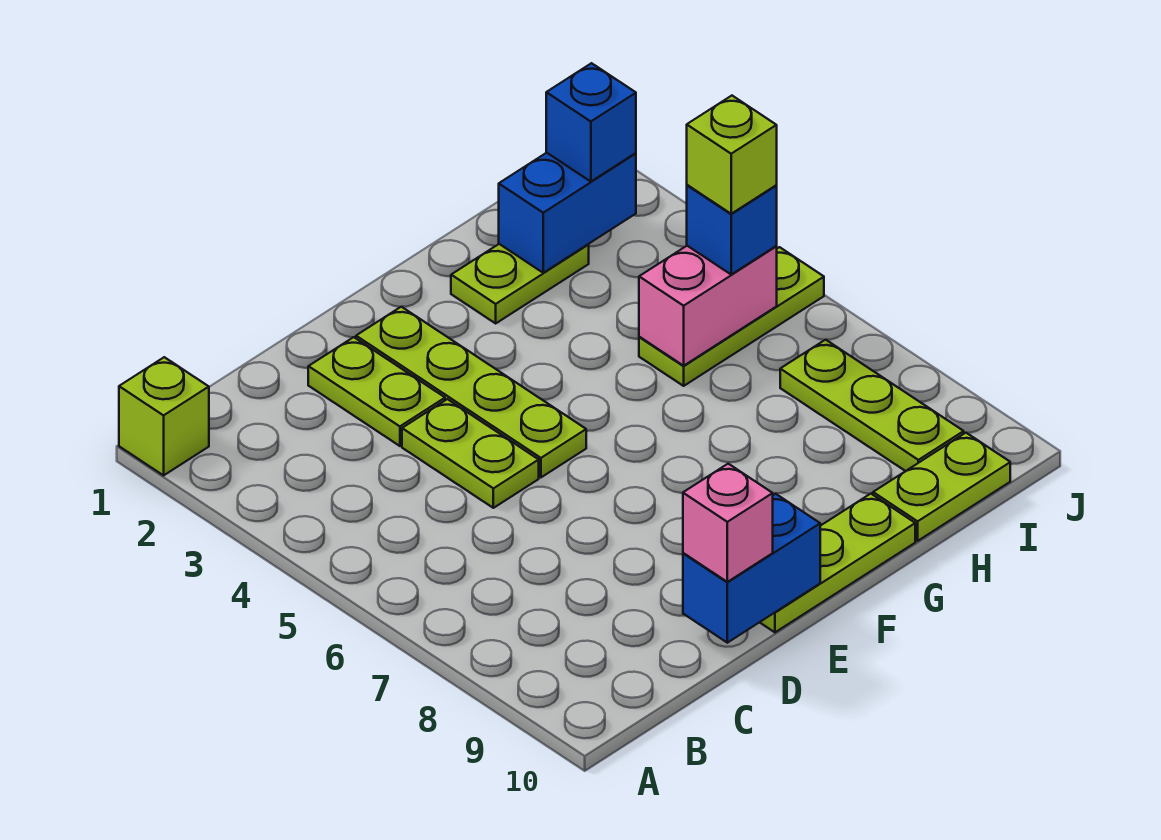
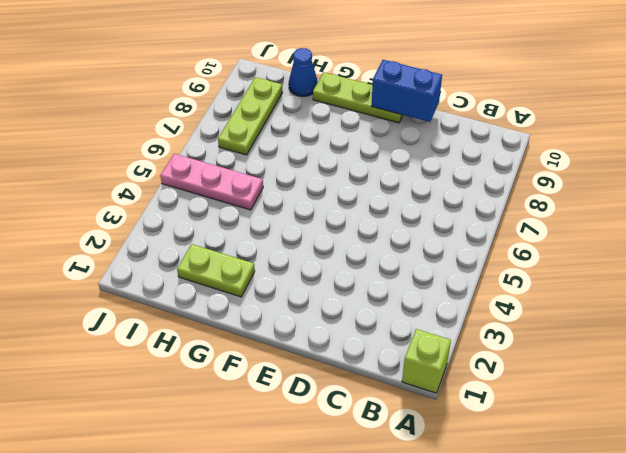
pink 1x3 plate [160,154,263,210] -> lime 1x3 plate [639,247,824,386]
blue 1x1 cone [289,48,318,96] -> lime 1x2 plate [873,433,1010,541]
none -> lime 1x2 plate [308,337,445,446]
none -> lime 1x2 plate [402,399,539,508]
none -> lime 1x4 plate [356,307,586,477]

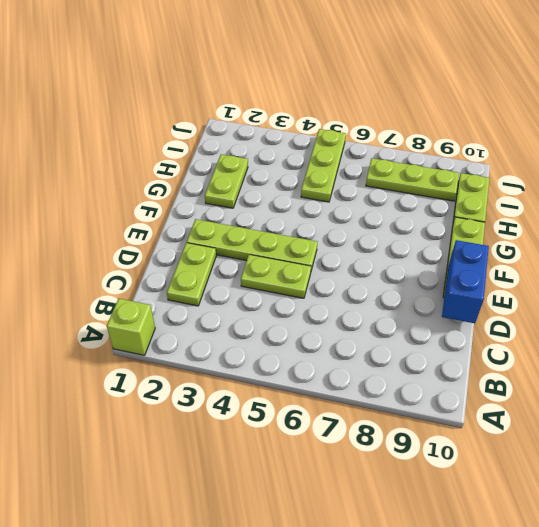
lime 1x2 plate [167,243,216,306] -> lime 1x2 plate turned to [308,337,445,446]
none -> blue 1x2 brick [499,153,636,273]
none -> pink 1x2 brick [639,246,777,366]
none -> pink 1x1 brick [683,464,773,582]

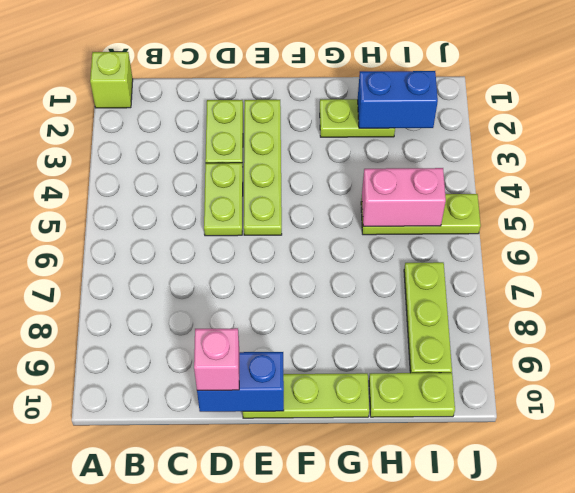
none -> blue 1x1 brick [546,63,636,182]
none -> blue 1x1 brick [687,185,777,274]
none -> lime 1x1 brick [687,96,777,214]

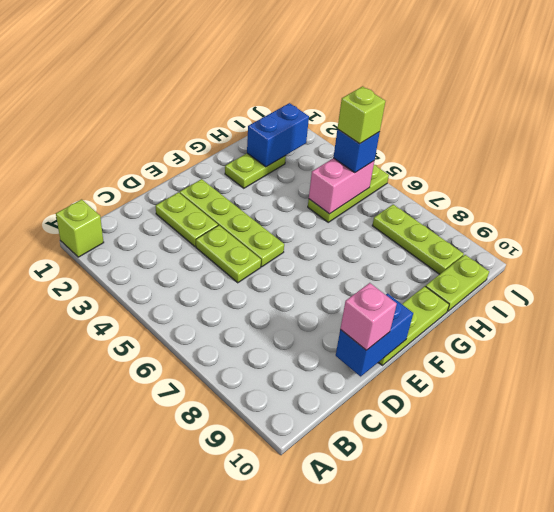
none -> blue 1x1 brick [546,63,636,182]

